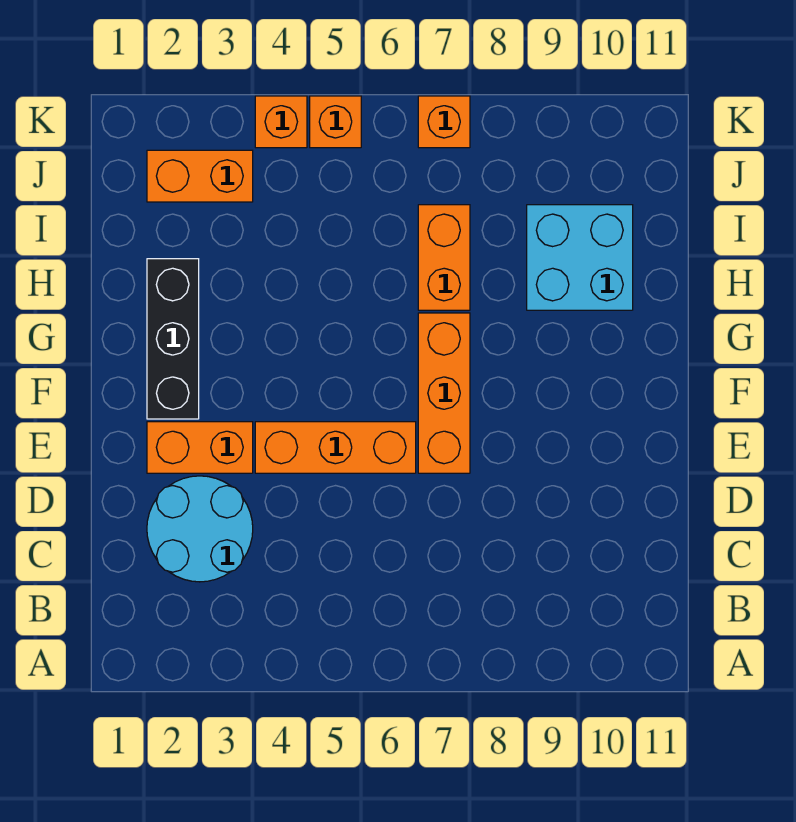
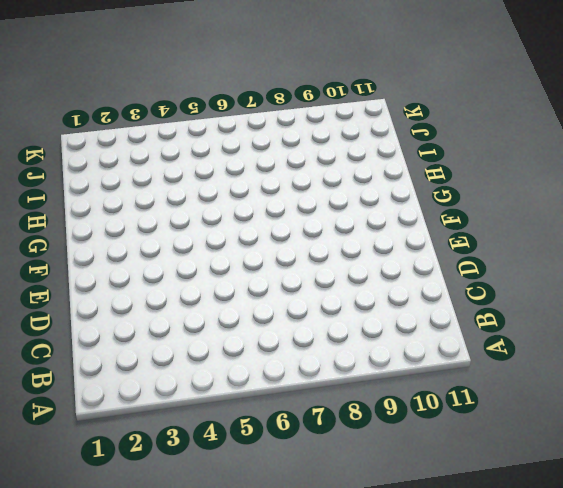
none -> cyan 2x2 round brick [147,476,253,582]
none -> orange 1x2 brick [147,422,253,473]

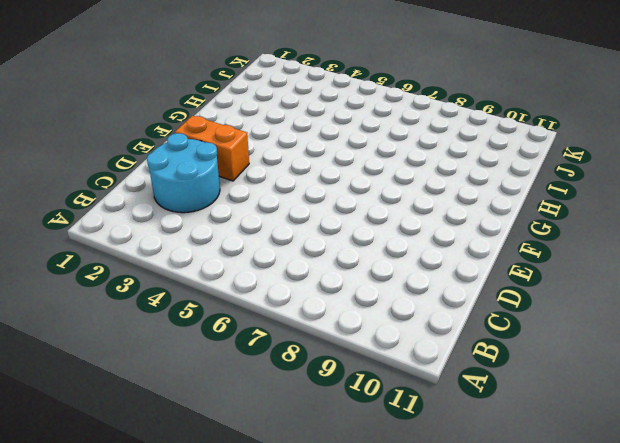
none -> orange 1x3 brick [255,422,416,473]
none -> orange 1x3 brick [418,313,470,473]

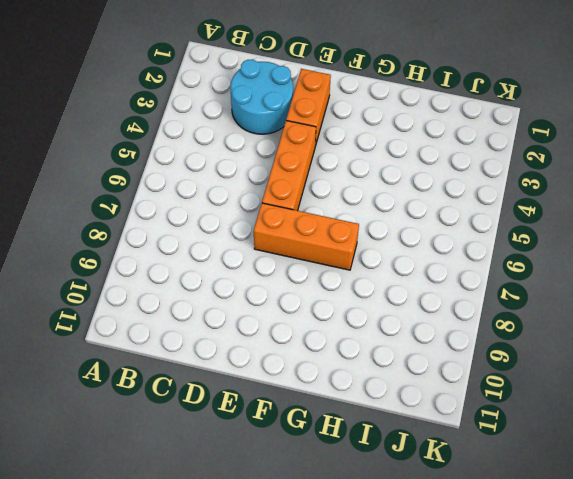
none -> black 1x3 brick [147,259,199,419]
none -> orange 1x2 brick [418,205,470,310]

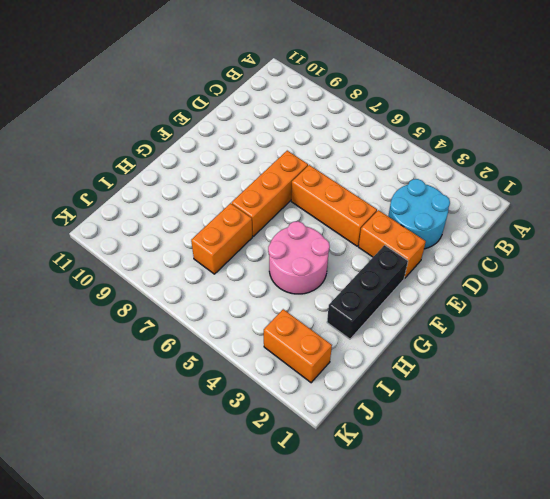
pink 2x2 round brick [268,221,330,294] -> none
none -> cyan 2x2 brick [527,205,633,310]
none -> orange 1x1 brick [255,96,307,148]

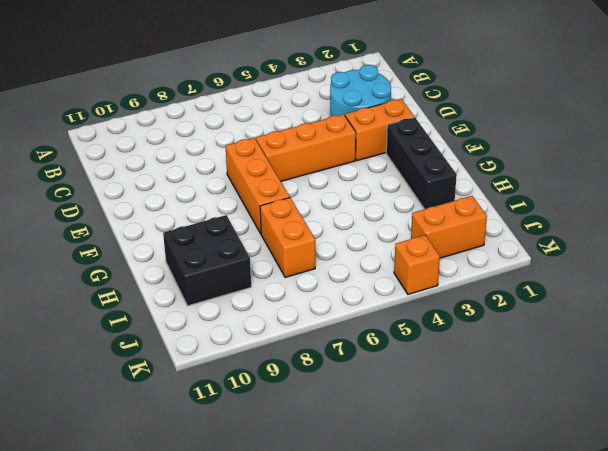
black 2x2 brick [163,215,251,306] -> cyan 2x2 brick [527,205,633,310]
none -> orange 1x1 brick [310,96,361,148]
none -> orange 1x1 brick [418,96,470,148]

